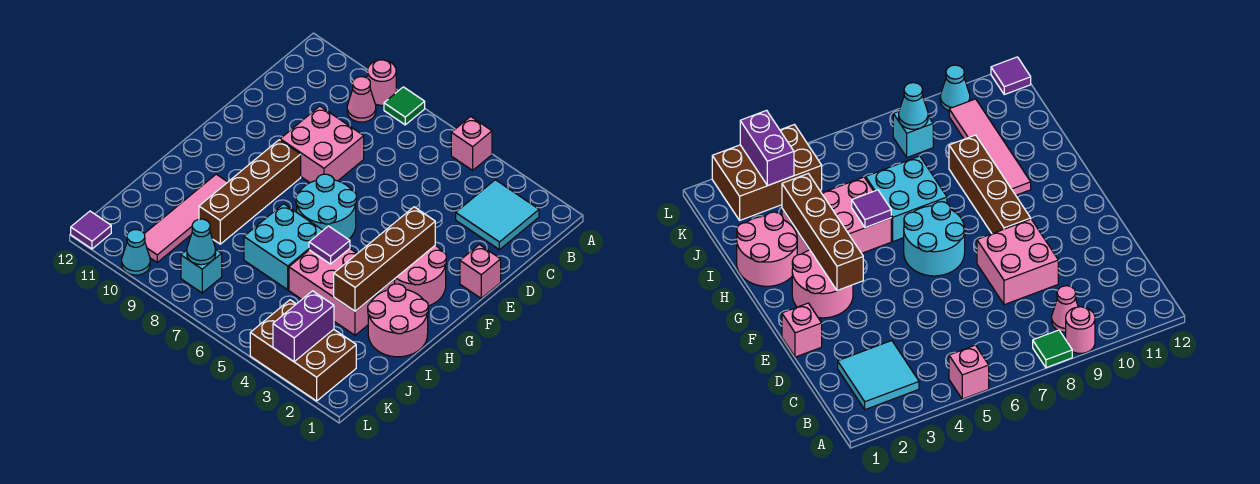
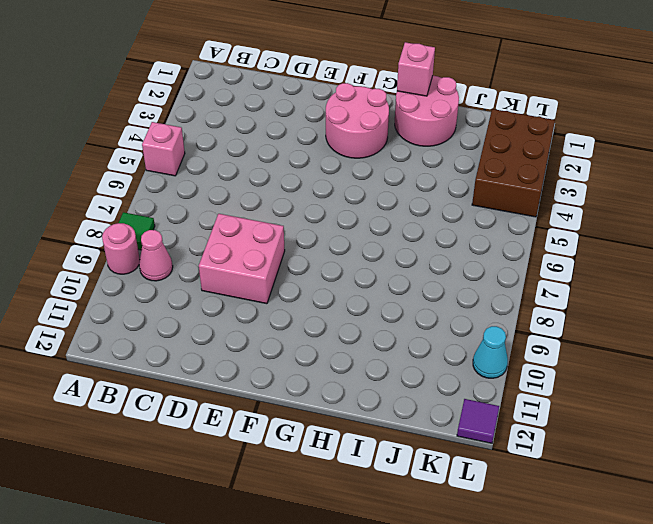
pink 1x1 brick [397,42,435,96] -> pink 1x1 brick moved to [460,245,501,298]
none -> cyan 2x2 tile [456,180,539,250]
none -> cyan 2x2 round brick [296,174,357,240]
none -> brown 1x4 brick [199,140,301,244]

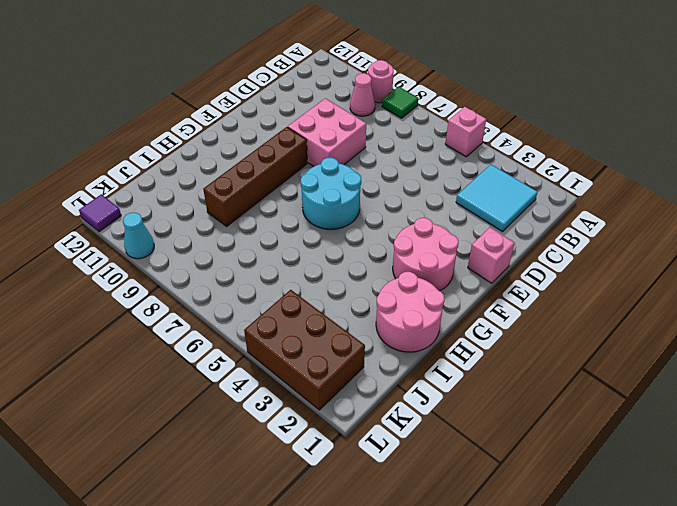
none -> pink 2x3 brick [289,249,395,335]
none -> cyan 2x2 brick [244,204,323,290]
none -> pink 1x4 tile [144,174,227,262]

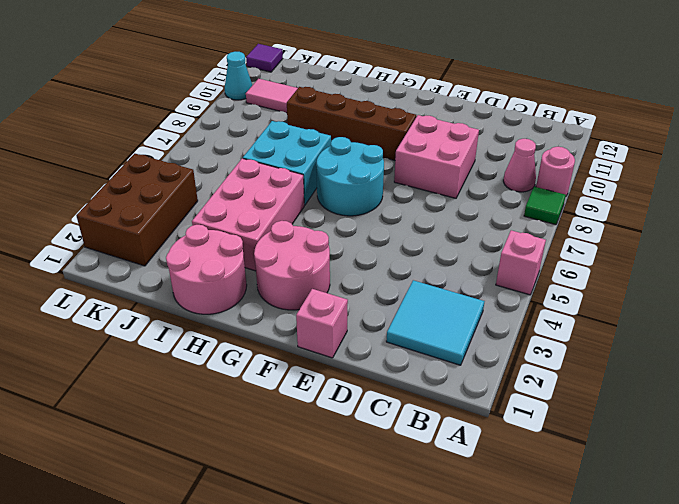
none -> cyan 1x1 brick [181,249,222,293]
none -> brown 1x4 brick [334,207,435,311]
none -> purple 1x1 tile [309,226,350,264]

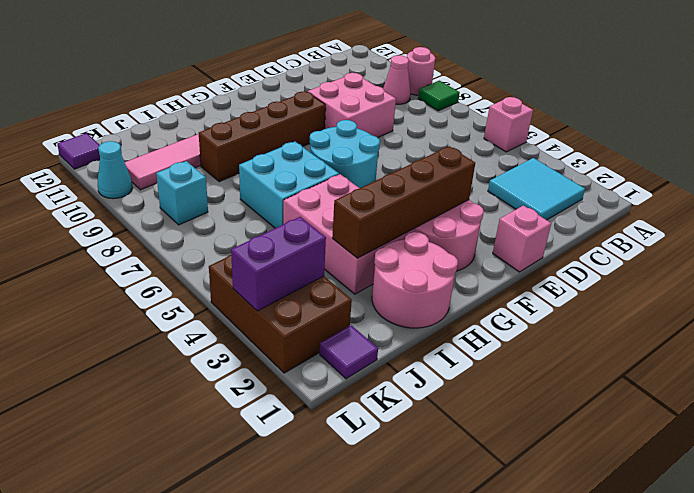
purple 1x1 tile [320,325,378,379] -> purple 1x1 tile moved to [309,226,350,264]
none -> cyan 1x1 cone [187,219,216,265]

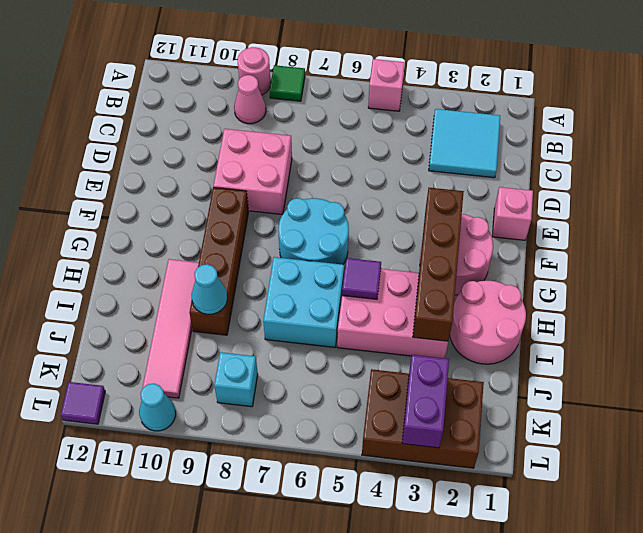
cyan 1x1 cone [192,264,227,314] -> cyan 1x1 cone moved to [187,219,216,265]

